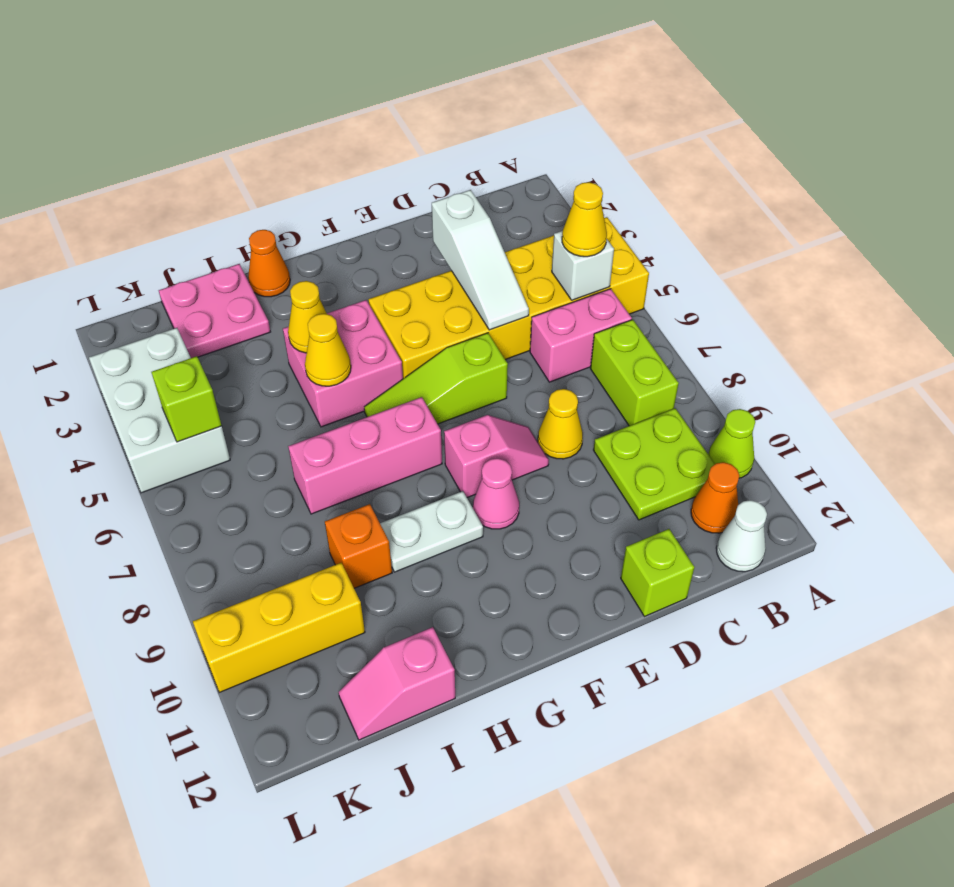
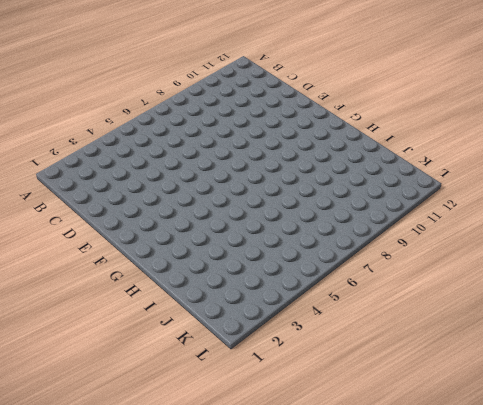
none -> yellow 2x6 brick [369,217,649,379]
none -> lime 1x1 cone [708,409,755,478]
none -> pink 1x2 brick [530,289,632,382]

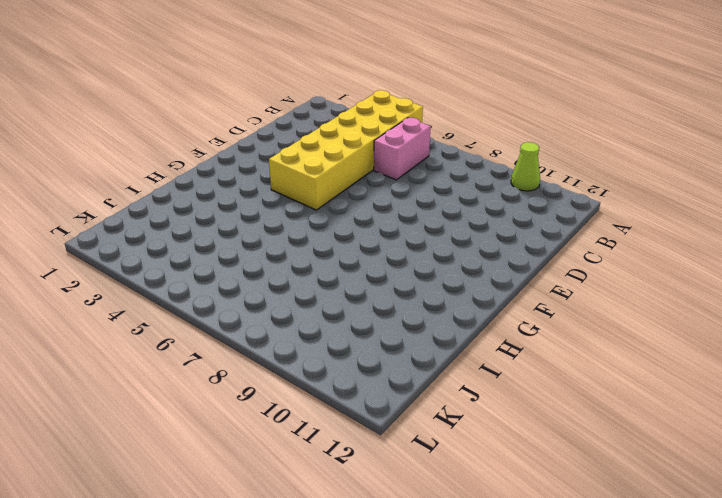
none -> lime 1x2 brick [590,320,679,426]
none -> lime 2x2 plate [594,408,715,520]
none -> orange 1x1 cone [691,462,740,533]

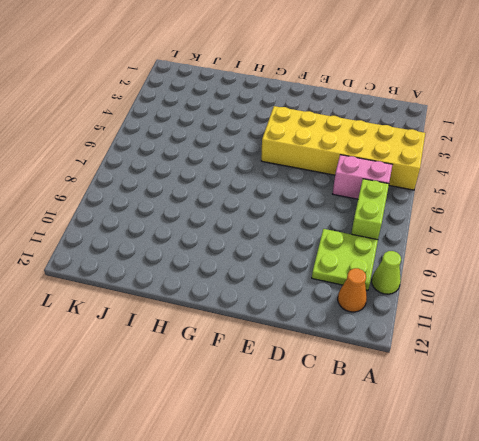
none -> white 1x1 cone [716,500,767,572]
none -> yellow 1x1 cone [538,389,583,459]
none -> lime 1x1 brick [621,529,694,617]

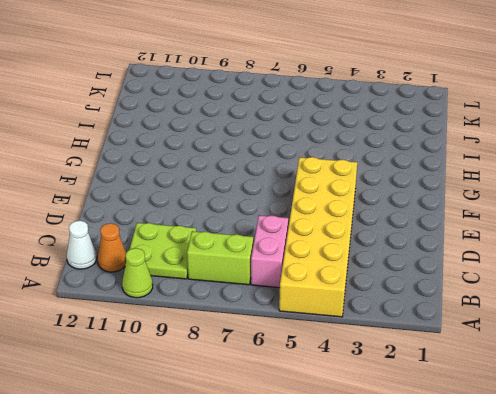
none -> yellow 1x1 cone [538,389,583,459]
none -> lime 1x1 brick [621,529,694,617]
none -> lime 1x3 slope [364,333,508,424]

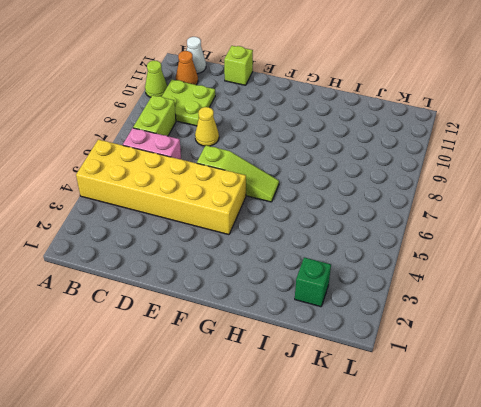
green 1x1 brick [295,257,331,307] -> pink 2x2 plate [159,264,270,358]
none -> pink 1x2 slope [444,415,549,498]
none -> pink 1x1 cone [473,458,519,529]
none -> pink 2x2 brick [283,300,403,427]

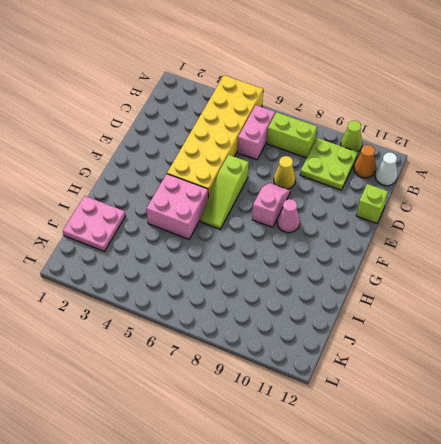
none -> pink 1x3 brick [288,397,442,514]
none -> white 1x2 plate [380,491,483,572]
none -> orange 1x1 cone [248,230,290,297]

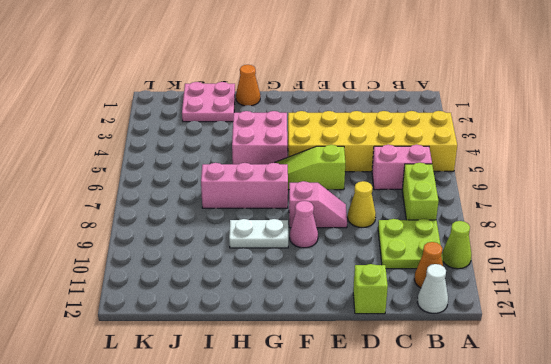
none -> orange 1x1 brick [325,504,392,588]
none -> pink 1x2 slope [339,627,455,740]
none -> yellow 1x3 brick [193,563,365,692]

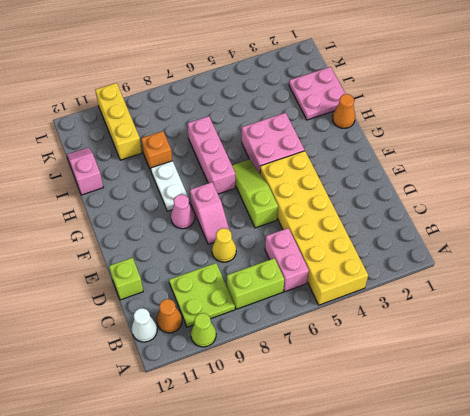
none -> white 2x3 brick [89,328,230,493]
none -> white 1x1 brick [552,231,614,300]
none -> white 1x3 slope [432,190,529,330]

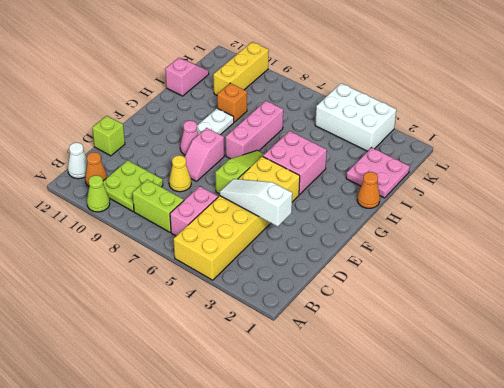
none -> white 1x1 brick [552,231,614,300]
none -> yellow 1x1 cone [288,281,327,353]
none -> yellow 1x1 cone [305,314,351,386]

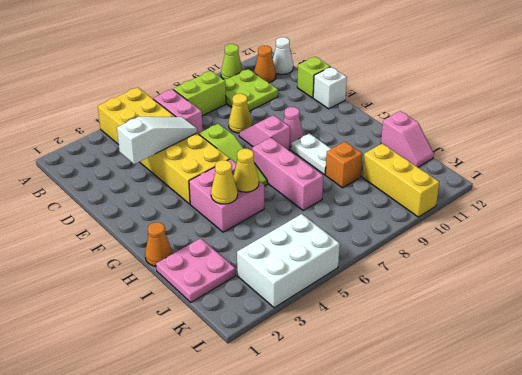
white 1x1 brick [313,67,347,109] -> white 1x1 brick moved to [552,231,614,300]
none -> lime 1x1 brick [151,356,222,442]
none -> yellow 1x1 cone [562,182,607,257]

